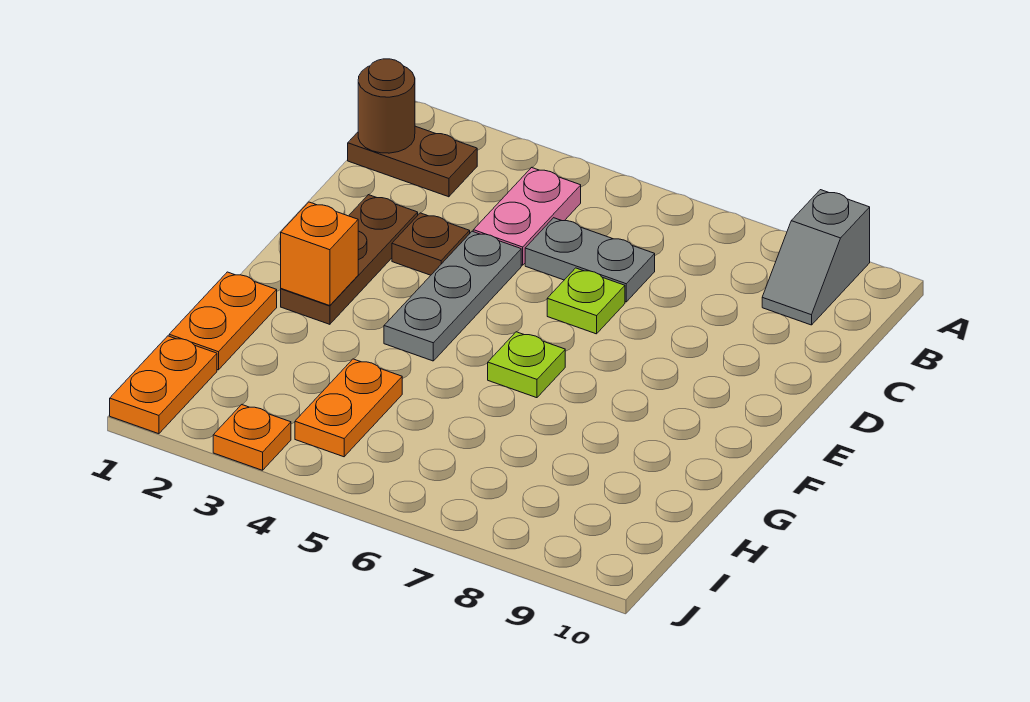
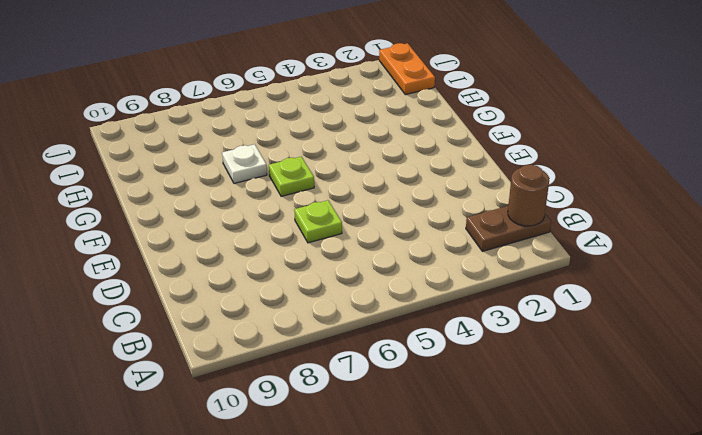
white 1x1 plate [222,144,267,183] -> none
none -> grey 1x2 slope [762,190,870,325]
none -> pink 1x2 plate [473,167,581,265]
none -> grey 1x2 plate [525,218,655,302]

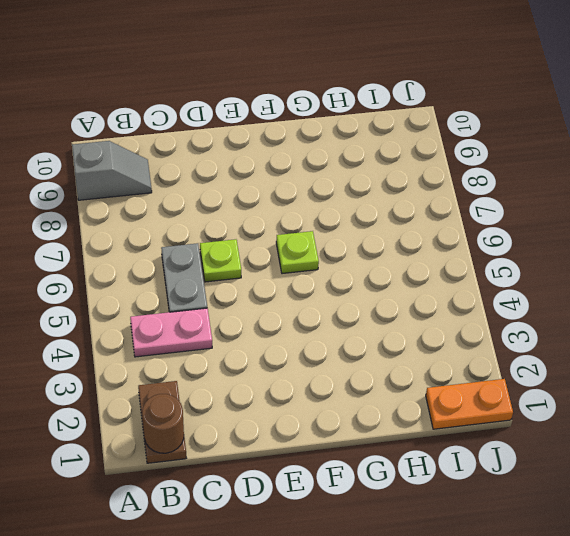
none -> brown 1x3 plate [281,195,418,324]
none -> brown 1x1 plate [392,213,470,275]
none -> grey 1x3 plate [384,231,521,361]

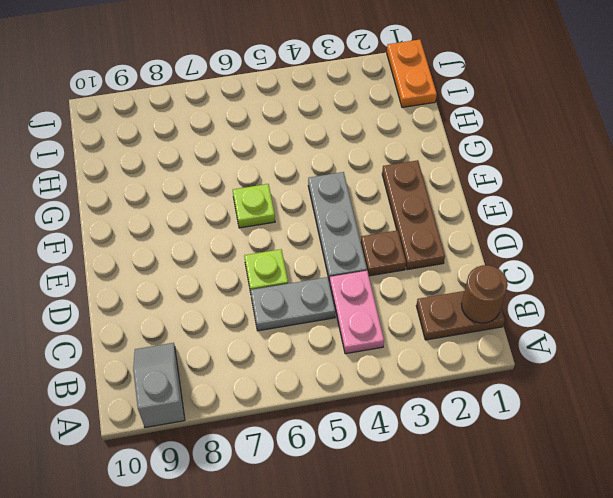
none -> orange 1x2 plate [169,272,277,370]
none -> orange 1x2 plate [295,359,402,457]
none -> orange 1x1 plate [213,405,291,470]

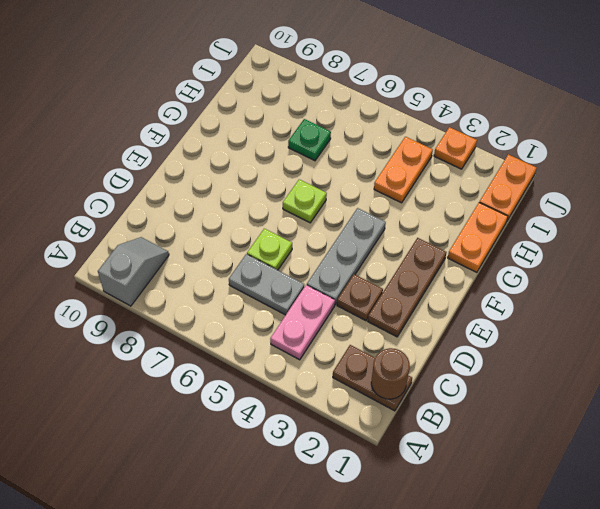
green 1x1 plate [288,119,331,161] -> none
none -> orange 1x1 brick [281,202,358,306]

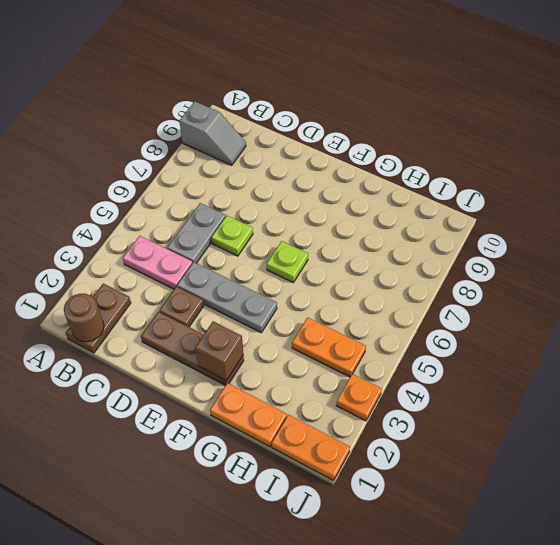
brown 1x1 brick [195,321,243,381] -> orange 1x1 brick [281,202,358,306]

